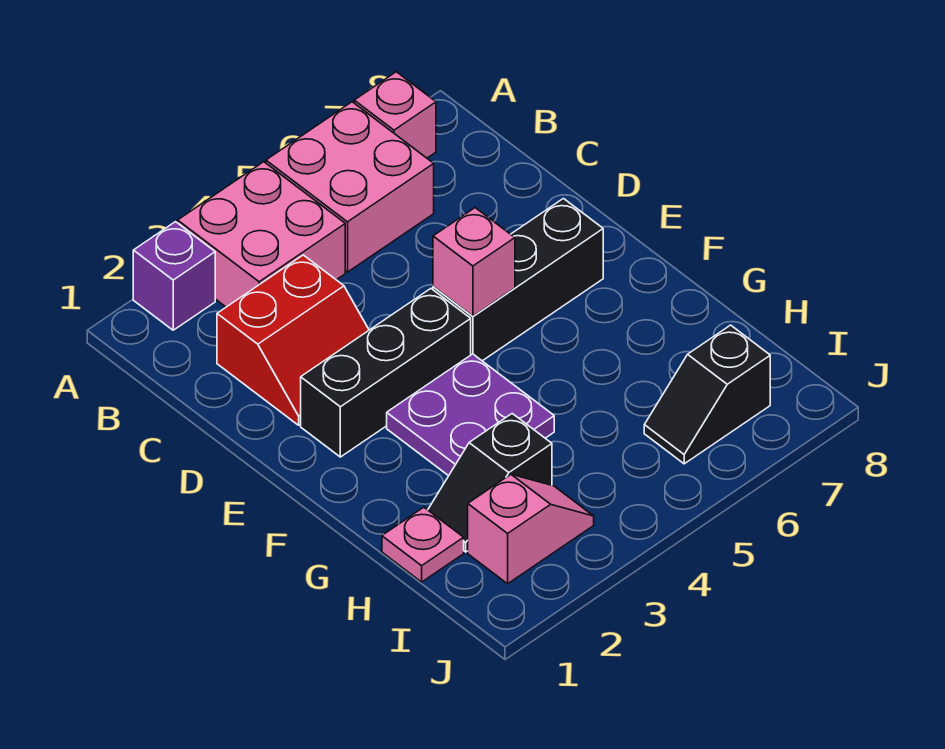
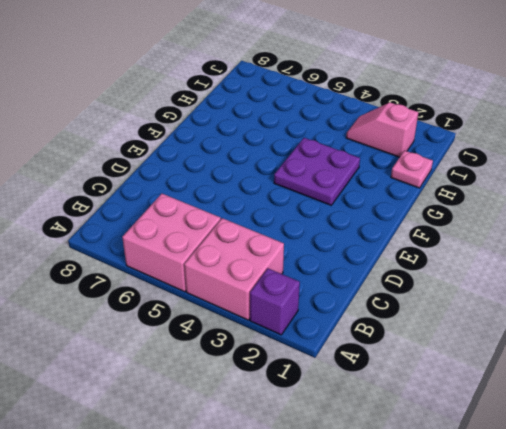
none -> pink 1x1 brick [354,72,436,158]
none -> red 2x2 slope [217,255,369,425]
none -> black 1x3 brick [301,289,471,457]

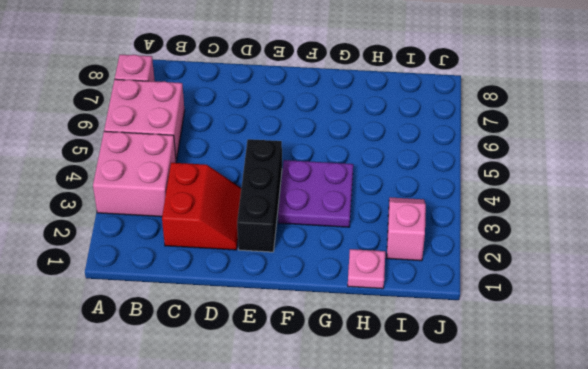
none -> purple 1x1 brick [133,222,215,330]
none -> black 1x3 brick [433,199,603,361]
none -> black 1x2 slope [428,414,552,552]

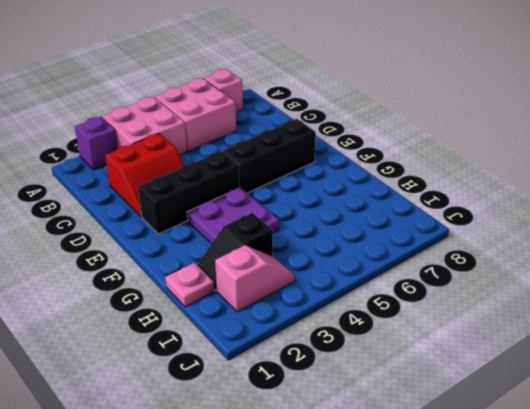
none -> black 1x2 slope [644,325,770,464]
none -> pink 1x1 brick [433,208,515,316]

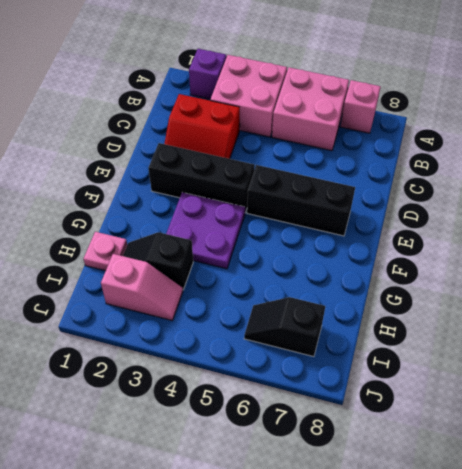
none -> pink 1x1 brick [433,208,515,316]

